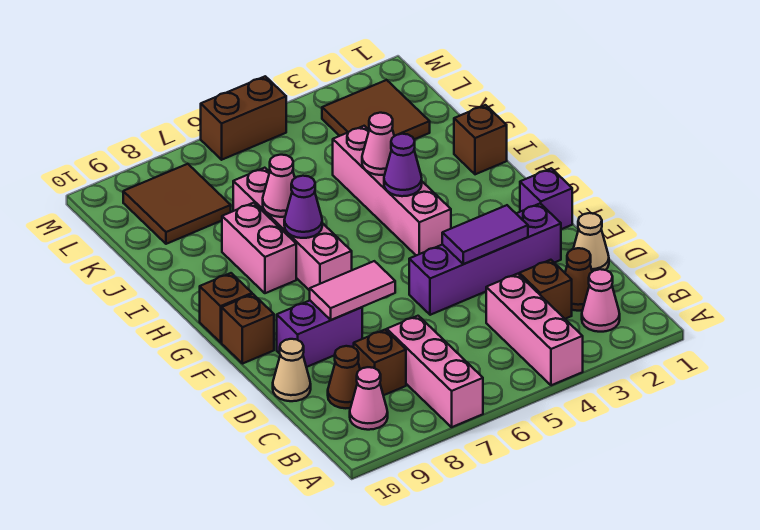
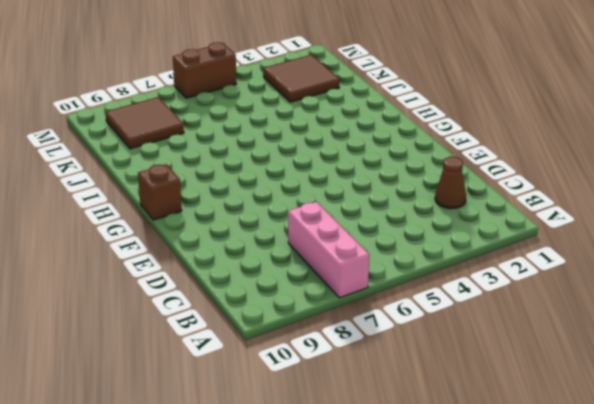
none -> pink 1x3 brick [486,274,583,385]
none -> pink 1x1 cone [582,269,620,332]
none -> pink 1x1 cone [350,367,388,430]

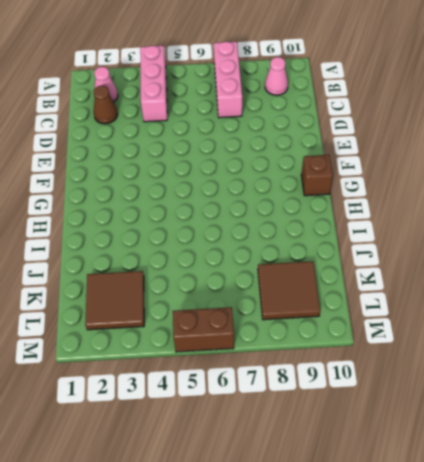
none -> brown 1x1 brick [519,260,572,319]
none -> brown 1x1 brick [354,330,406,395]
none -> brown 1x1 cone [328,346,360,408]

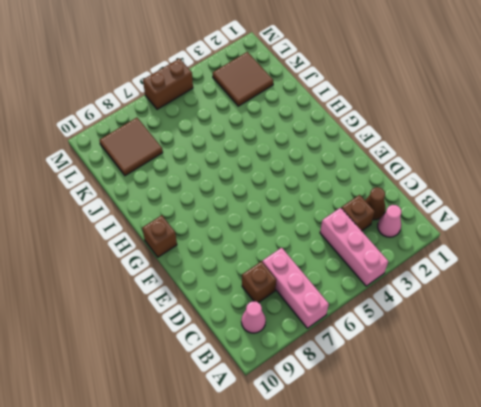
none -> brown 1x1 cone [328,346,360,408]
none -> tan 1x1 cone [573,213,609,272]
none -> tan 1x1 cone [273,339,311,401]

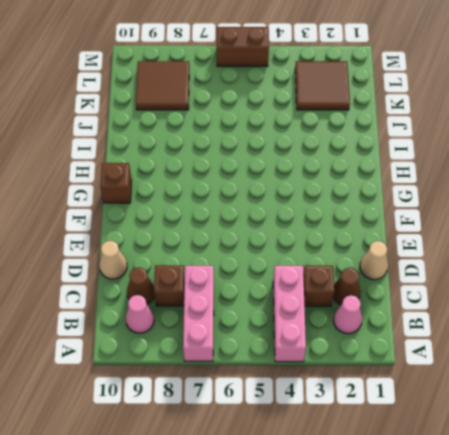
none -> purple 1x4 brick [409,204,561,315]
none -> purple 1x2 brick [277,301,362,367]
none -> purple 1x1 brick [520,168,572,229]

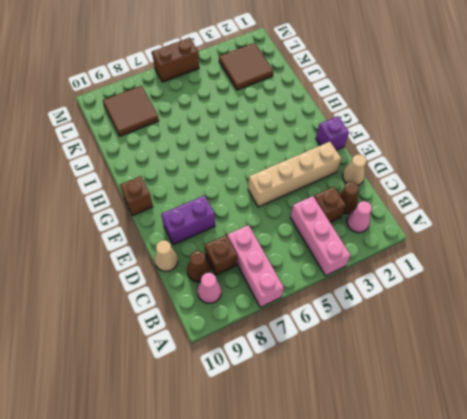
tan 1x4 brick [248,142,341,207] -> purple 1x4 brick [409,204,561,315]
none -> brown 1x1 brick [222,294,274,364]
none -> pink 1x4 brick [333,126,451,255]
none -> pink 1x4 brick [233,168,352,291]

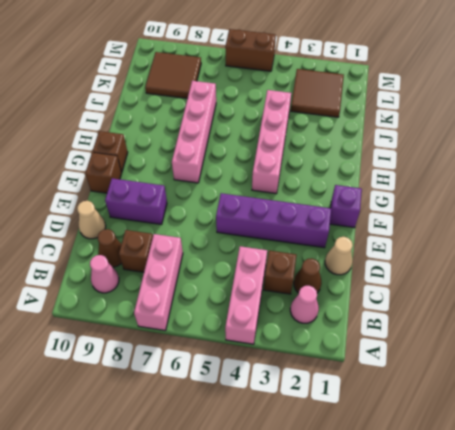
none -> pink 1x2 brick [222,203,296,293]
none -> brown 1x1 brick [454,105,507,174]
none -> purple 1x2 tile [442,205,528,264]

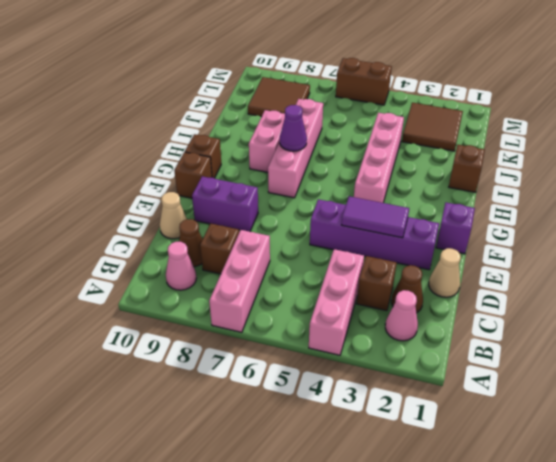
none -> pink 1x2 tile [310,261,395,320]
none -> purple 1x1 cone [384,134,422,196]
none -> pink 1x1 cone [362,113,394,175]

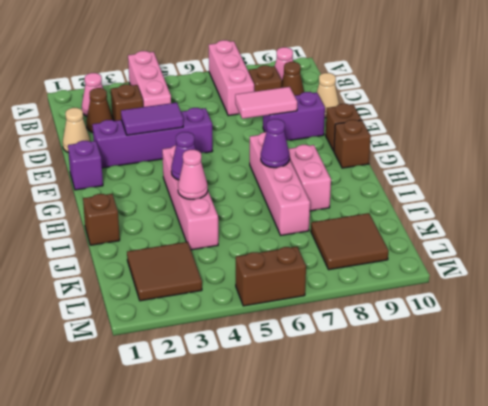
none -> pink 1x1 cone [263,155,295,217]

